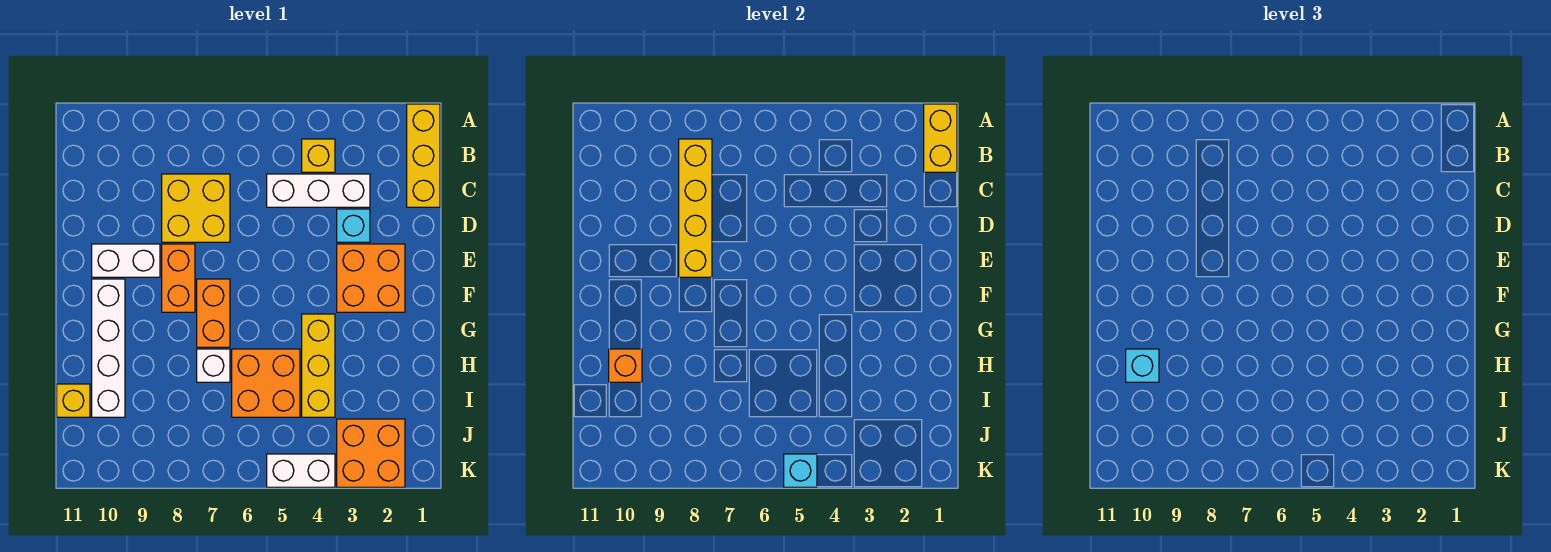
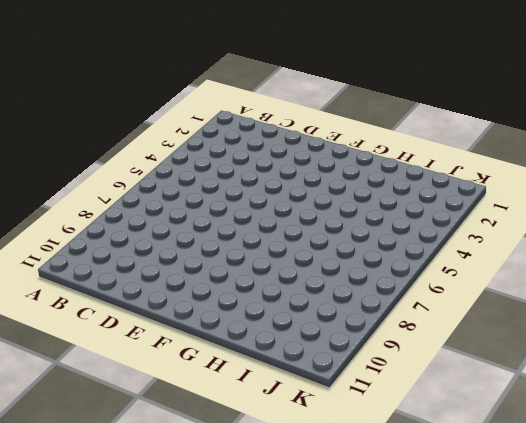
none -> yellow 1x3 brick [407,104,440,207]
none -> yellow 1x1 brick [302,139,335,172]
none -> white 1x3 brick [267,174,370,207]

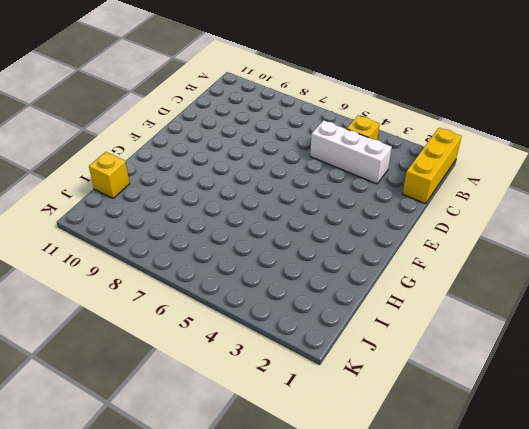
none -> yellow 2x2 brick [162,174,230,242]
none -> cyan 1x1 brick [337,209,370,242]
none -> orange 2x2 brick [337,244,405,312]

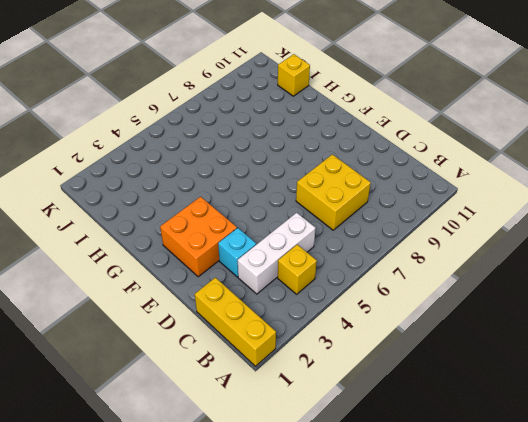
none -> orange 1x2 brick [162,244,195,312]
none -> white 1x2 brick [92,244,160,277]
none -> orange 1x2 brick [197,279,230,347]

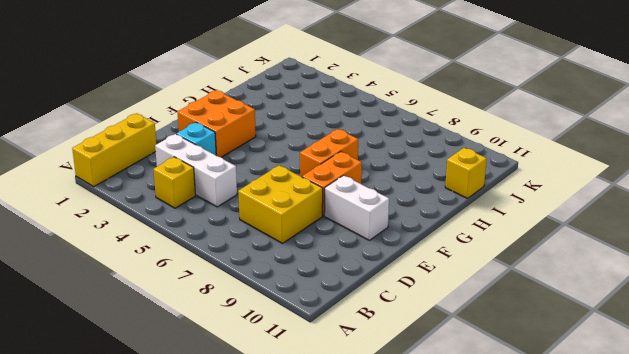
none -> white 1x4 brick [92,279,125,417]
none -> yellow 1x3 brick [302,314,335,417]
none -> orange 2x2 brick [232,349,300,417]

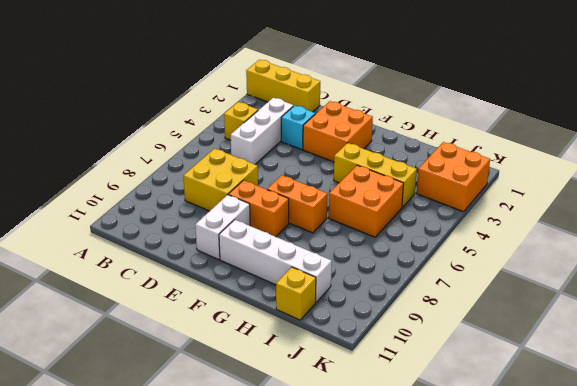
none -> white 1x1 brick [197,349,230,382]
none -> white 1x2 brick [267,454,335,487]
none -> yellow 1x2 brick [924,104,957,172]

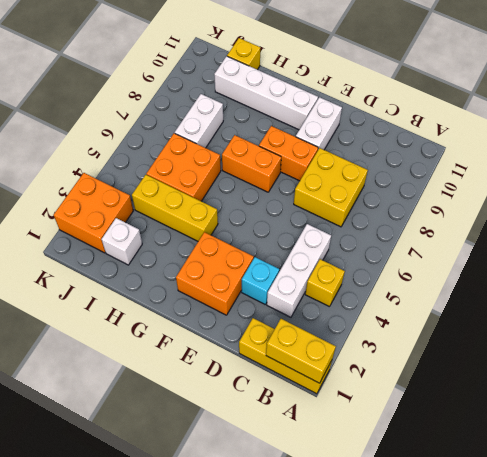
white 1x1 brick [102,218,142,265] -> white 1x1 brick moved to [197,349,230,382]
white 1x2 brick [175,94,223,148] -> white 1x2 brick moved to [267,454,335,487]
none -> yellow 1x4 brick [679,139,712,277]
none -> orange 1x1 brick [609,349,642,382]
none -> cyan 1x1 brick [784,454,817,487]

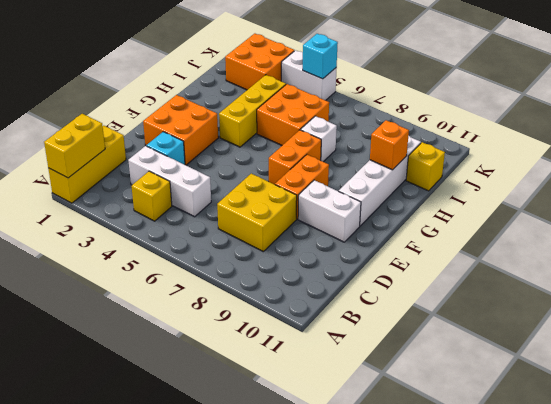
none -> yellow 1x4 brick [679,139,712,277]
none -> cyan 1x1 brick [1126,349,1159,382]

